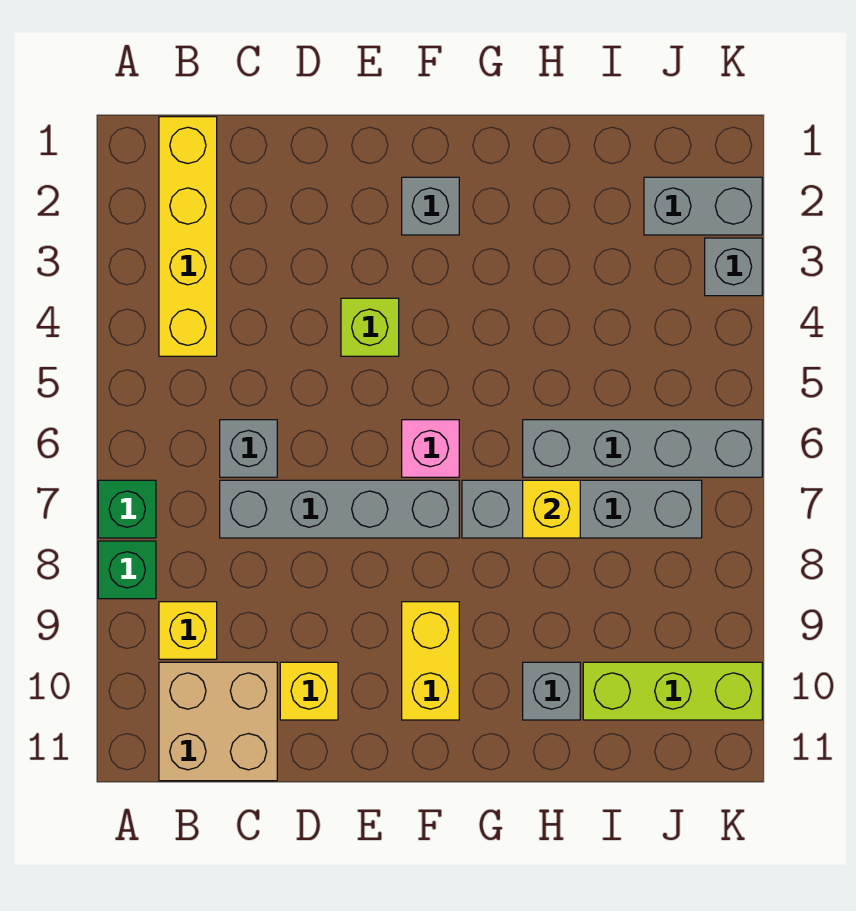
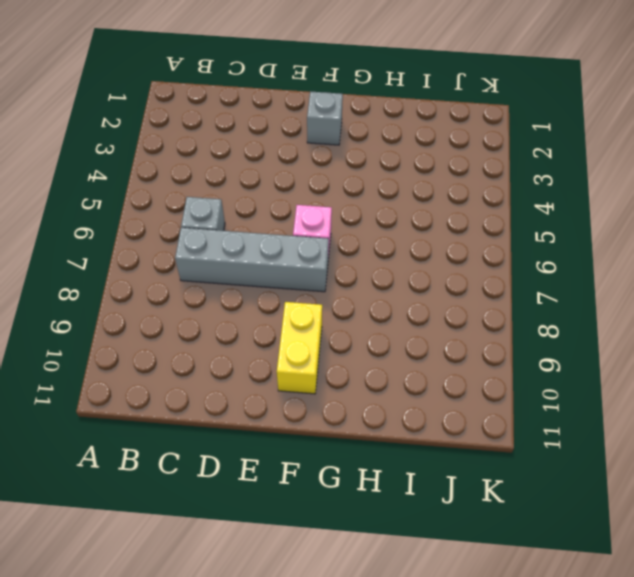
none -> green 1x1 brick [98,480,156,538]
none -> green 1x1 brick [98,541,156,599]
none -> yellow 1x4 brick [159,117,217,356]

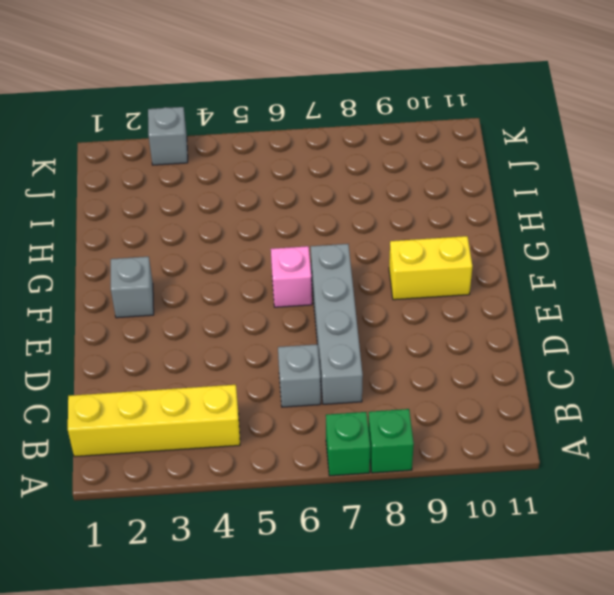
none -> yellow 1x1 brick [159,602,217,659]
none -> tan 2x2 brick [159,662,277,781]
none -> yellow 1x1 brick [280,662,338,720]

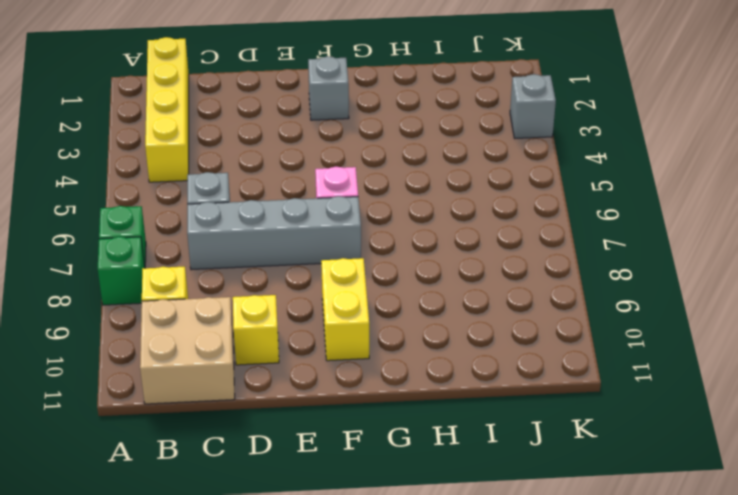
none -> lime 1x1 brick [341,298,399,356]
none -> grey 1x4 brick [462,480,702,538]
none -> grey 1x4 brick [523,420,762,477]

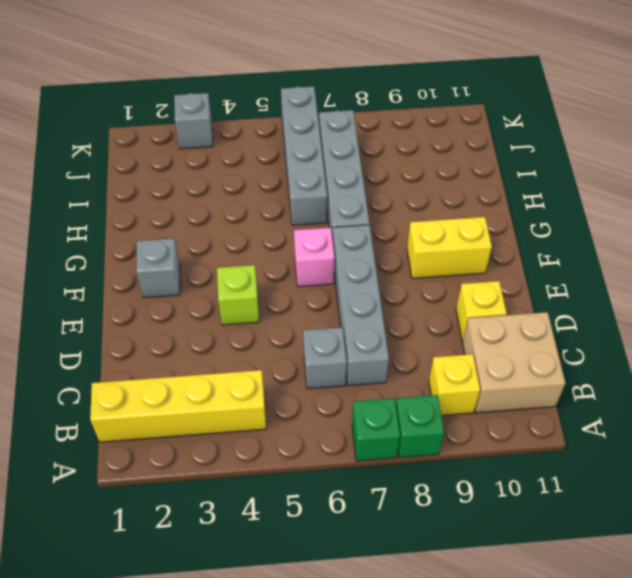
none -> grey 1x1 brick [523,662,580,720]
none -> lime 1x3 brick [583,662,762,720]
none -> grey 1x2 brick [644,177,762,235]

